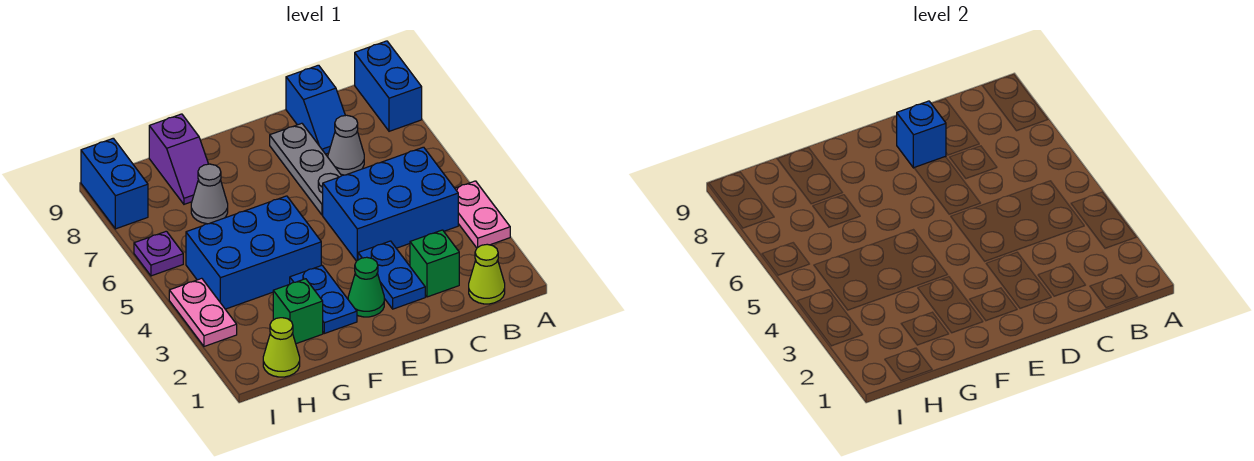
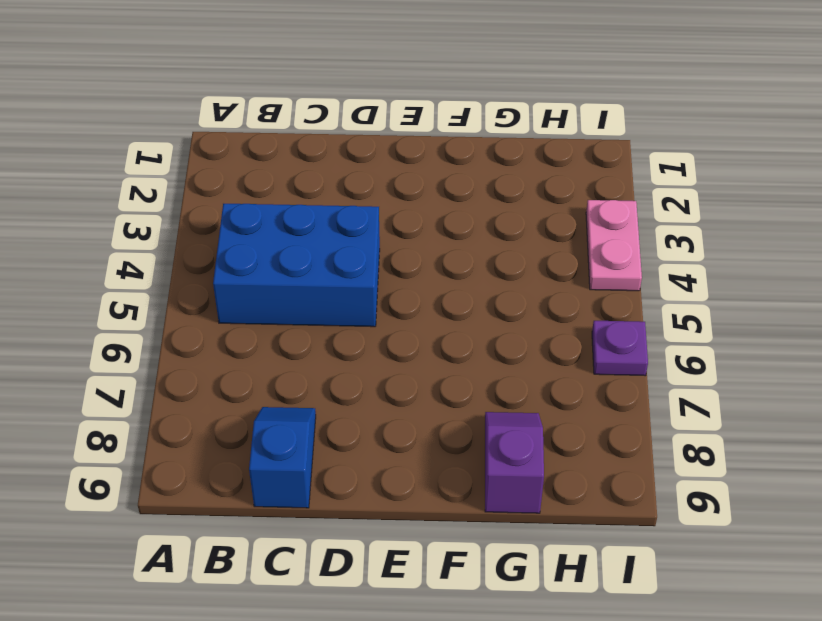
none -> pink 1x2 plate [455,181,510,248]
none -> blue 1x2 brick [355,41,422,131]
none -> lime 1x1 cone [469,244,505,304]

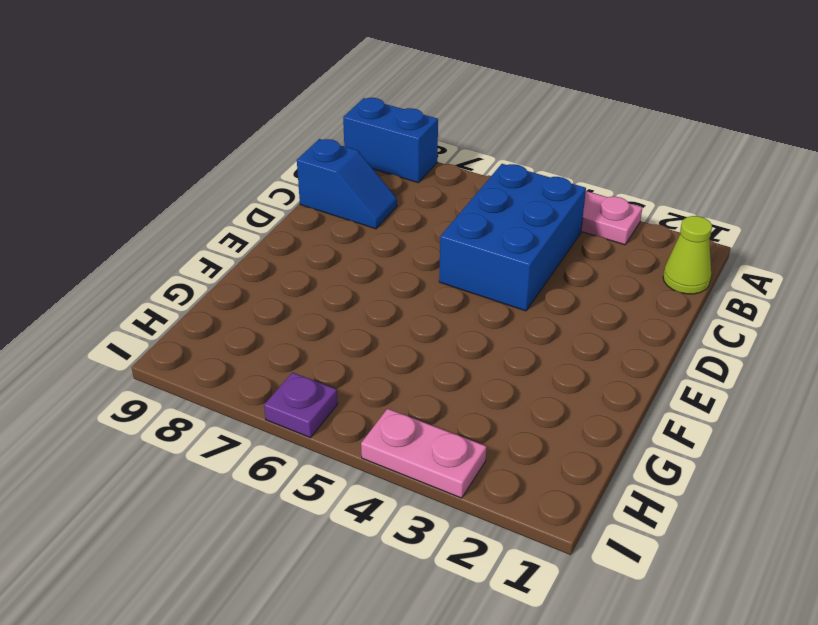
none -> green 1x1 brick [410,230,459,297]
none -> grey 1x1 cone [328,115,364,175]
none -> blue 1x2 plate [358,241,425,309]

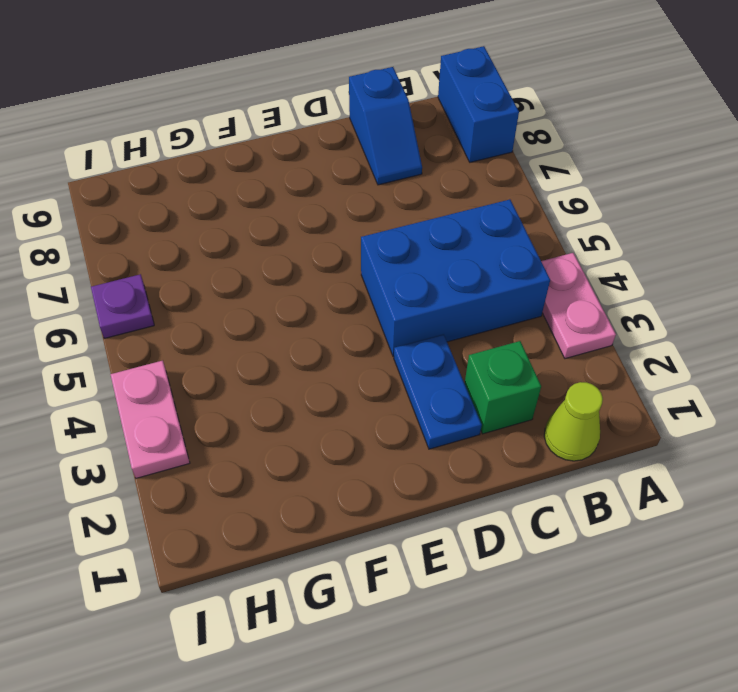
none -> grey 1x1 cone [328,115,364,175]
none -> grey 1x3 plate [270,123,342,215]
none -> green 1x1 cone [348,257,384,317]

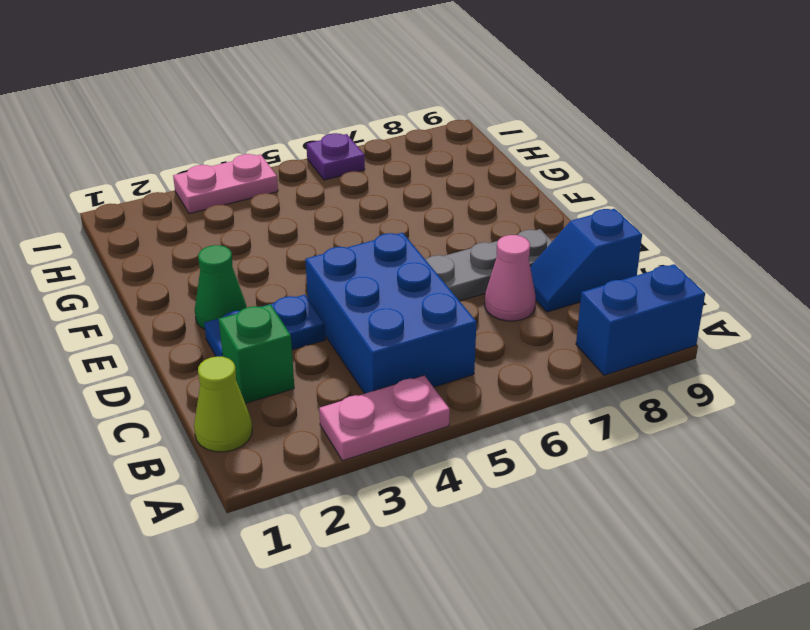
pink 1x1 cone [485,235,536,321] -> grey 1x1 cone [328,115,364,175]
none -> blue 1x2 plate [290,265,357,333]
none -> blue 2x3 brick [186,196,321,309]
none -> green 1x1 brick [273,279,323,344]

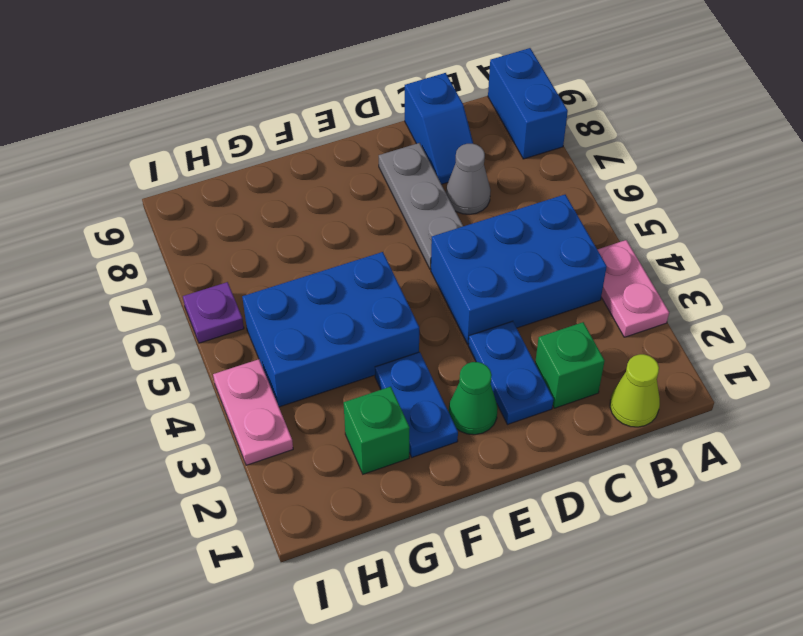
none -> grey 1x1 cone [191,164,228,224]
none -> purple 1x2 slope [149,114,208,204]
none -> lime 1x1 cone [263,318,300,377]

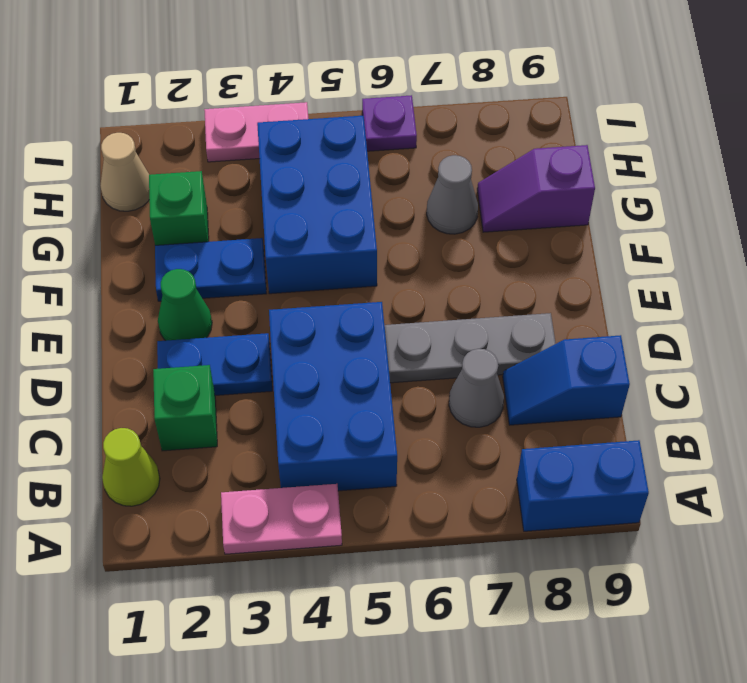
tan 1x1 cone [100,133,149,211] -> lime 1x1 cone [263,318,300,377]
none -> blue 1x2 brick [81,138,148,229]
none -> blue 1x1 brick [897,101,946,168]

